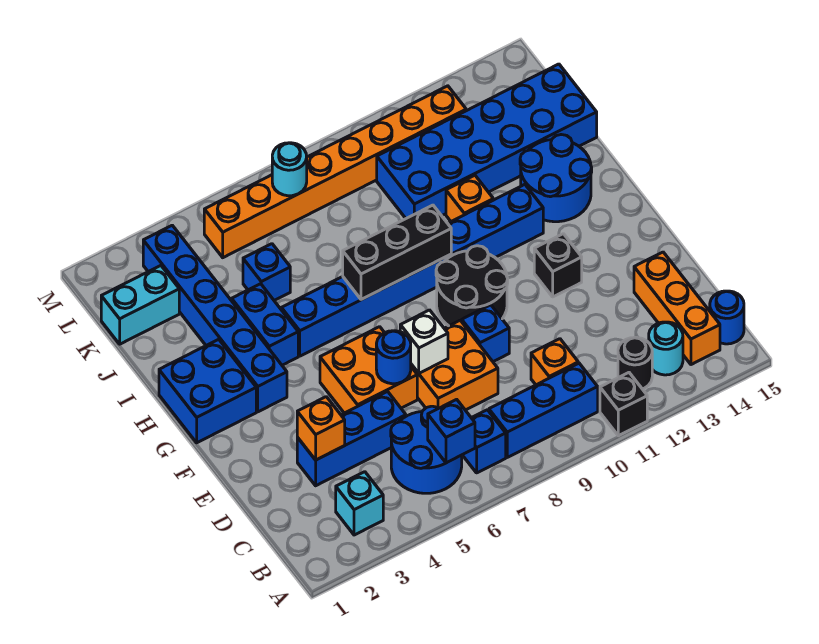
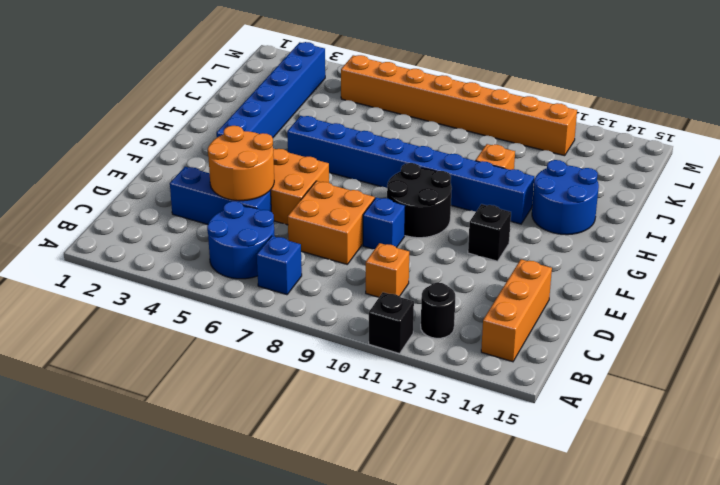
orange 2x2 round brick [208,126,274,201] -> none
none -> cyan 1x1 brick [336,472,383,535]
none -> blue 1x3 brick [489,363,598,457]
none -> cyan 1x1 round brick [649,322,683,375]
none -> blue 1x1 round brick [710,291,744,344]

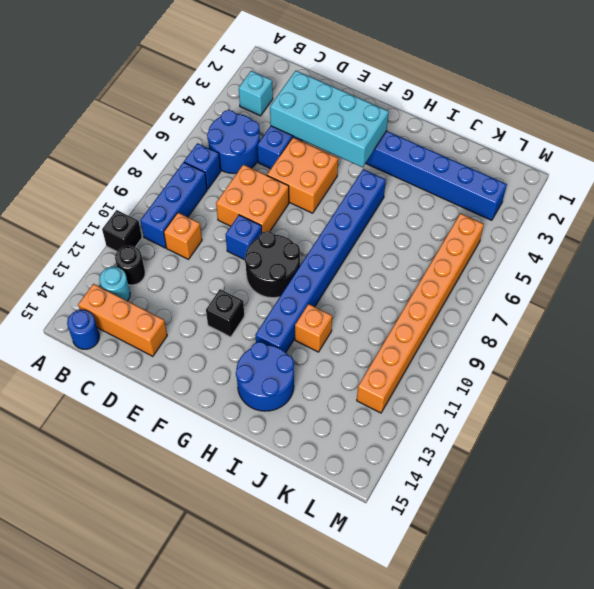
cyan 2x4 brick [270,71,389,167] -> orange 1x1 brick [297,397,345,460]
none -> blue 2x2 brick [159,339,256,443]
none -> blue 1x2 brick [232,284,298,365]
none -> blue 1x1 brick [243,244,290,300]
none -> blue 2x6 brick [377,64,597,218]

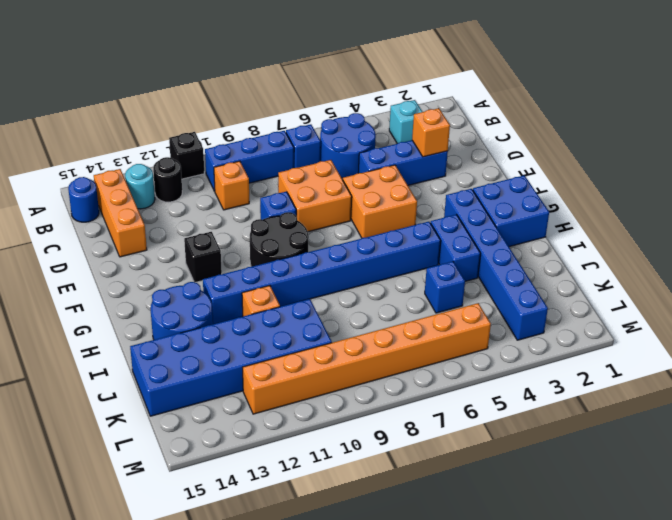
none -> cyan 1x2 brick [101,266,179,344]
none -> blue 1x1 brick [428,399,475,463]
none -> blue 1x1 round brick [376,331,411,384]
none -> white 1x1 brick [400,310,448,373]

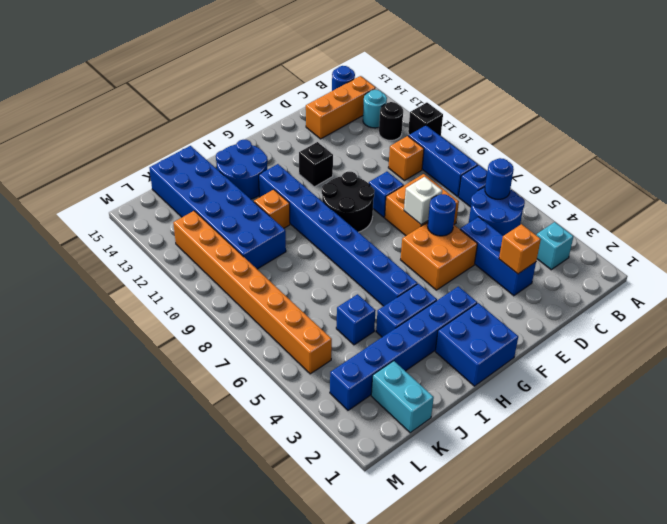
blue 1x1 round brick [485,158,514,199] -> blue 1x1 brick [428,399,475,463]
none -> black 1x3 brick [343,205,451,300]
none -> cyan 1x1 round brick [272,143,307,196]

